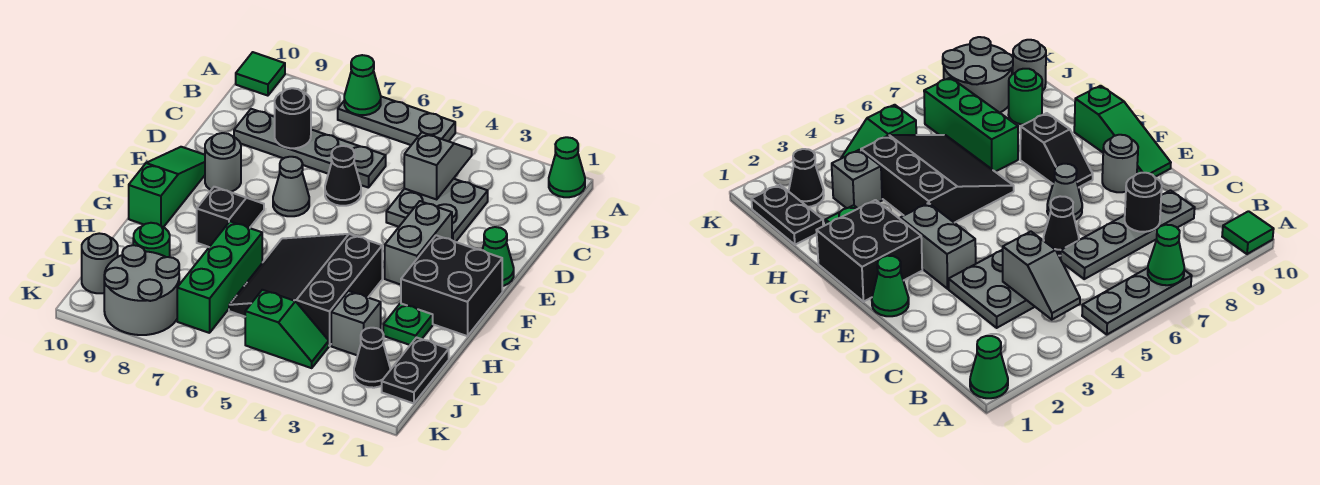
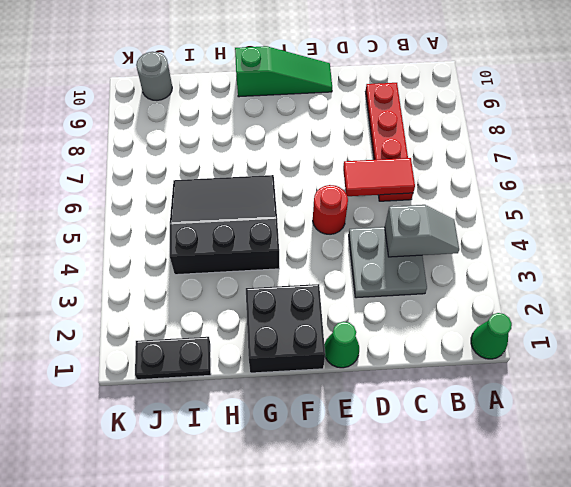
red 1x4 plate [366,83,413,201] -> grey 1x4 plate [234,109,386,188]
red 1x2 tile [343,158,415,196] -> none
red 1x1 round brick [313,185,348,234] -> none
none -> grey 1x3 plate [338,97,455,145]
none -> green 1x1 tile [236,52,285,96]
none -> black 1x1 cone [325,146,361,206]

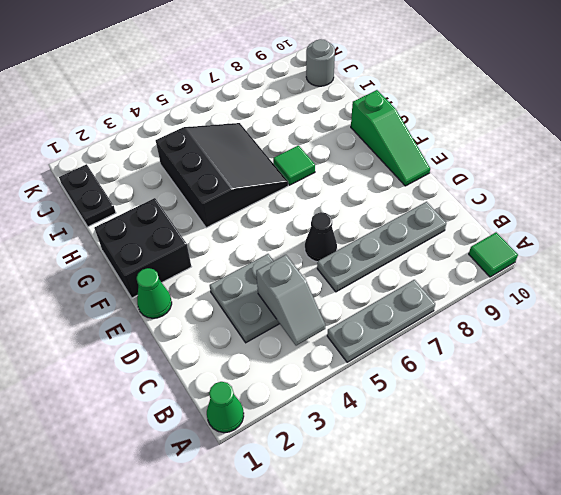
green 1x1 tile [273,146,315,185] -> none
none -> grey 1x2 brick [385,201,452,285]
none -> grey 1x1 cone [273,157,309,216]
none -> grey 1x1 round brick [205,133,241,192]

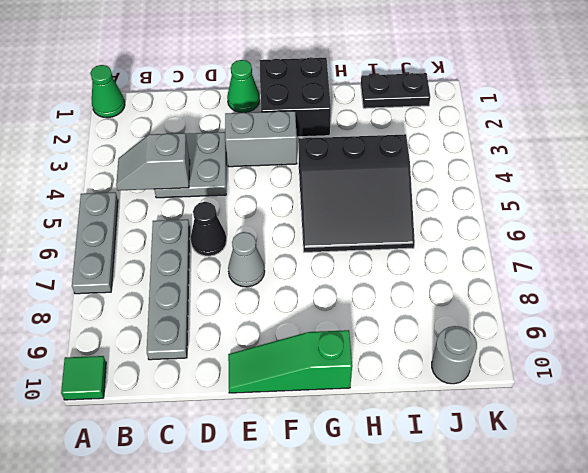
none -> grey 1x1 round brick [205,133,241,192]
none -> black 1x2 slope [197,187,264,247]
none -> green 1x1 plate [383,303,433,345]

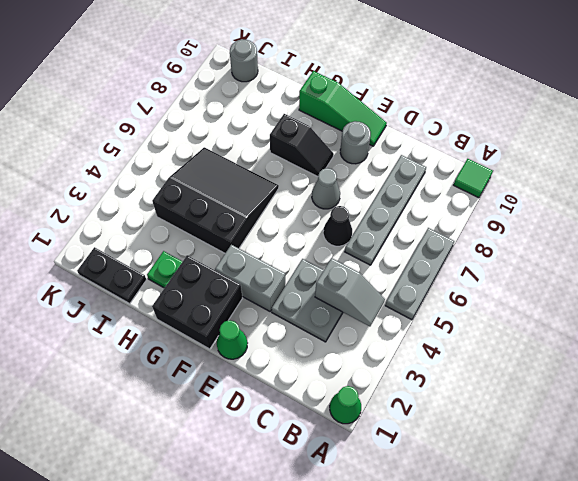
none -> green 1x3 brick [177,221,262,333]
none -> grey 1x1 brick [331,291,381,356]
none -> green 1x1 round brick [133,223,170,257]

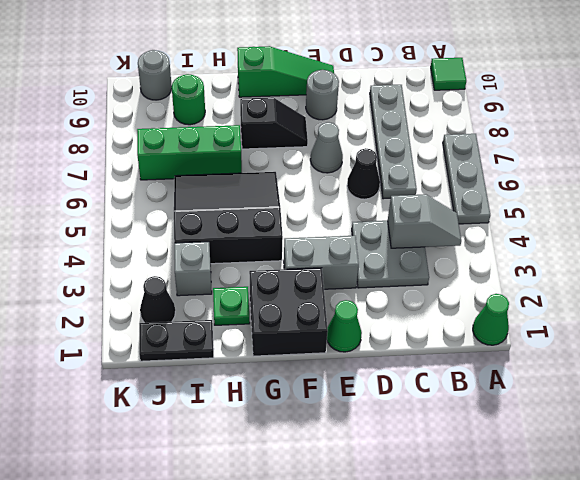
none -> green 1x2 slope [245,290,329,368]
none -> grey 2x2 round brick [104,245,179,335]
none -> green 1x1 cone [344,55,381,115]

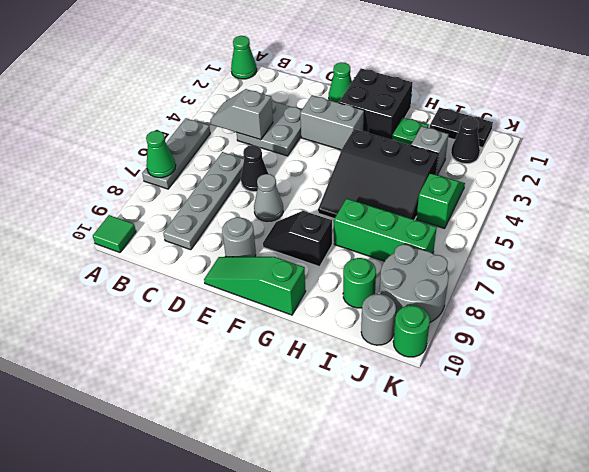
green 1x1 round brick [393,305,430,357] -> none
none -> black 1x1 round brick [275,88,311,148]

